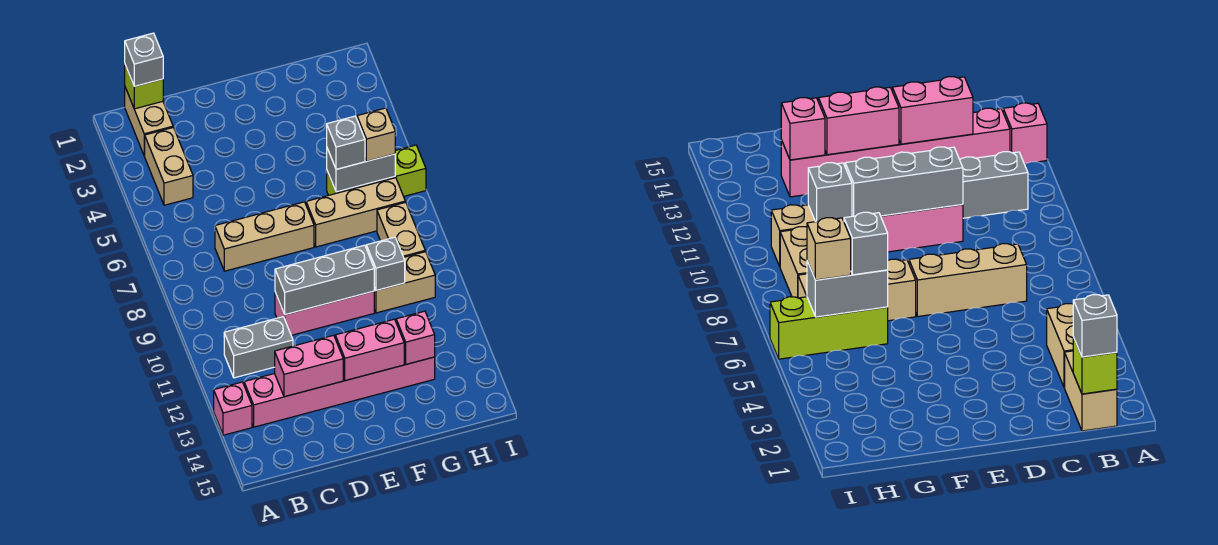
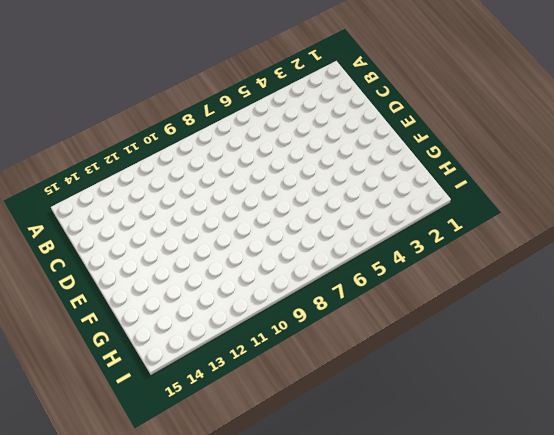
none -> pink 1x1 brick [214,382,252,435]
none -> tan 1x2 brick [125,87,173,156]
none -> tan 1x2 brick [145,128,193,205]

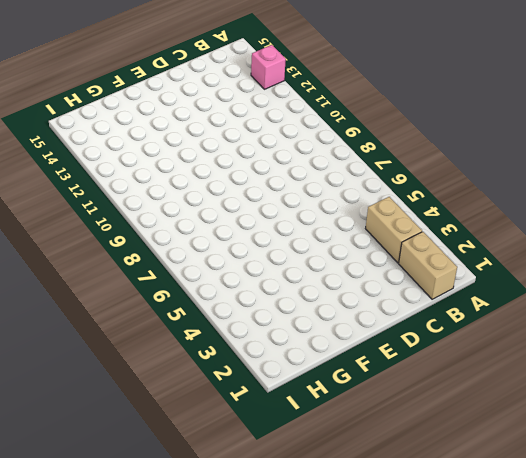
none -> grey 1x2 brick [224,317,293,378]
none -> pink 1x6 brick [244,357,435,427]
none -> tan 1x3 brick [215,202,314,271]

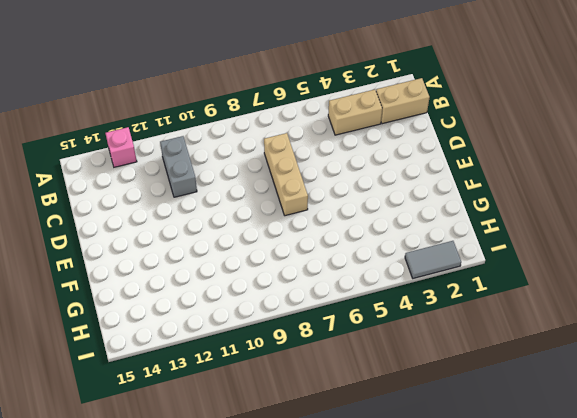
grey 1x2 tile [405,241,461,278] -> none
none -> pink 1x6 brick [244,357,435,427]
none -> pink 1x3 brick [275,291,374,335]
none -> tan 1x3 brick [306,178,405,247]

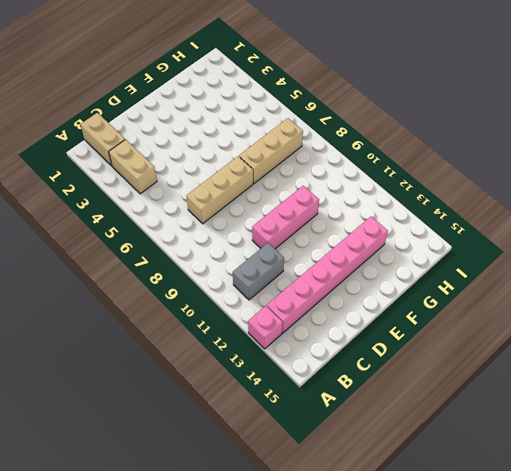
none -> lime 1x3 brick [327,145,426,196]
none -> tan 1x2 brick [374,252,435,313]
none -> tan 1x2 brick [377,202,425,257]

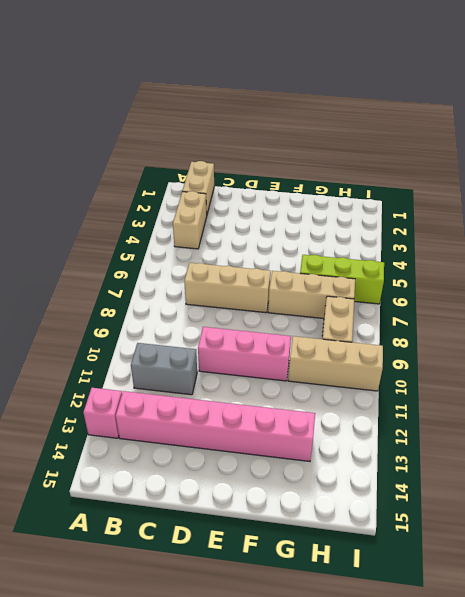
tan 1x3 brick [288,336,383,391] -> tan 1x2 brick [374,252,435,313]
none -> lime 1x1 brick [125,65,163,109]
none -> pink 1x2 brick [275,335,343,397]
none -> grey 1x3 brick [275,245,374,315]

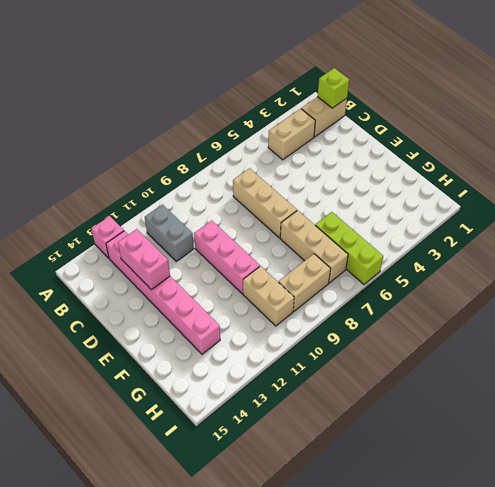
none -> grey 1x3 brick [275,245,374,315]
none -> pink 1x2 brick [335,319,404,381]
none -> grey 1x2 brick [327,148,395,192]

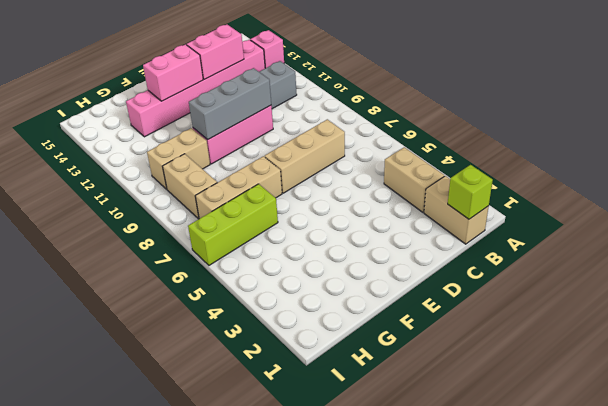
none -> grey 1x2 brick [327,148,395,192]
none -> grey 1x1 brick [366,237,405,290]
none -> pink 1x1 brick [396,311,435,364]

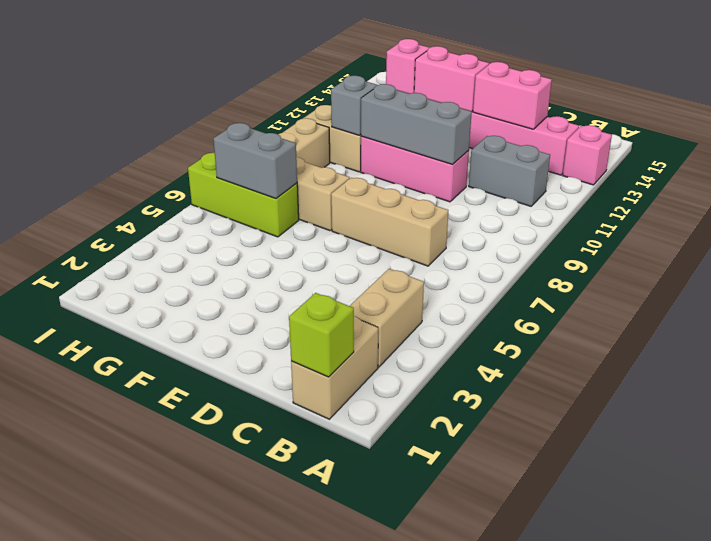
none -> grey 1x1 brick [125,33,163,86]
none -> grey 1x1 brick [327,116,365,169]
none -> tan 1x1 brick [357,108,395,161]

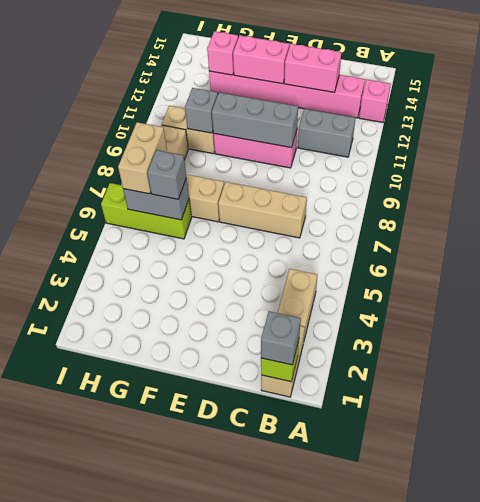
tan 1x2 brick [118,122,167,194] -> tan 1x1 brick [357,108,395,161]

